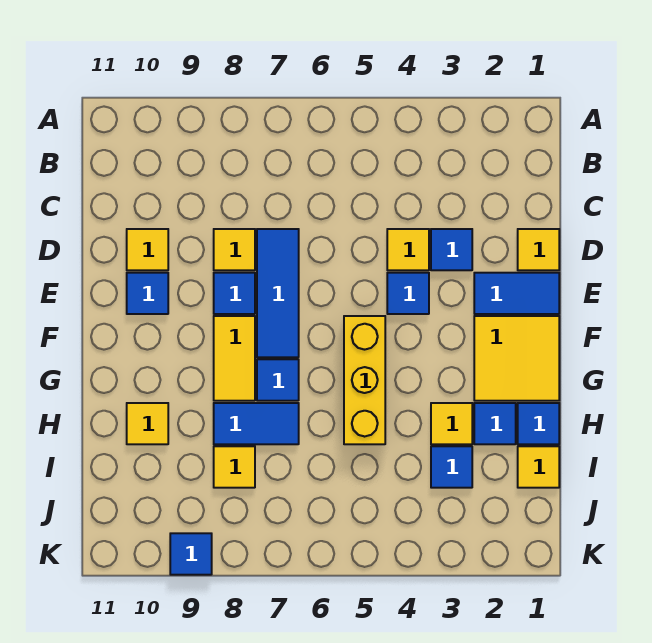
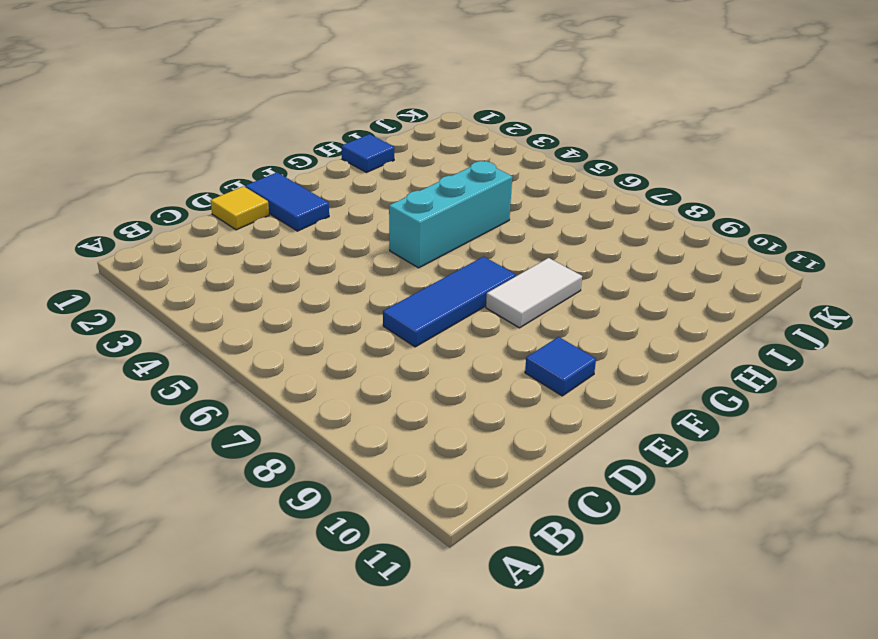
cyan 1x3 brick [389,161,512,268] -> yellow 1x3 brick [344,316,385,444]
white 1x2 tile [486,258,582,328] -> yellow 1x2 tile [214,316,255,401]
none -> blue 1x1 tile [431,229,472,270]
none -> yellow 1x1 tile [387,229,429,270]
none -> yellow 1x1 tile [214,229,255,270]

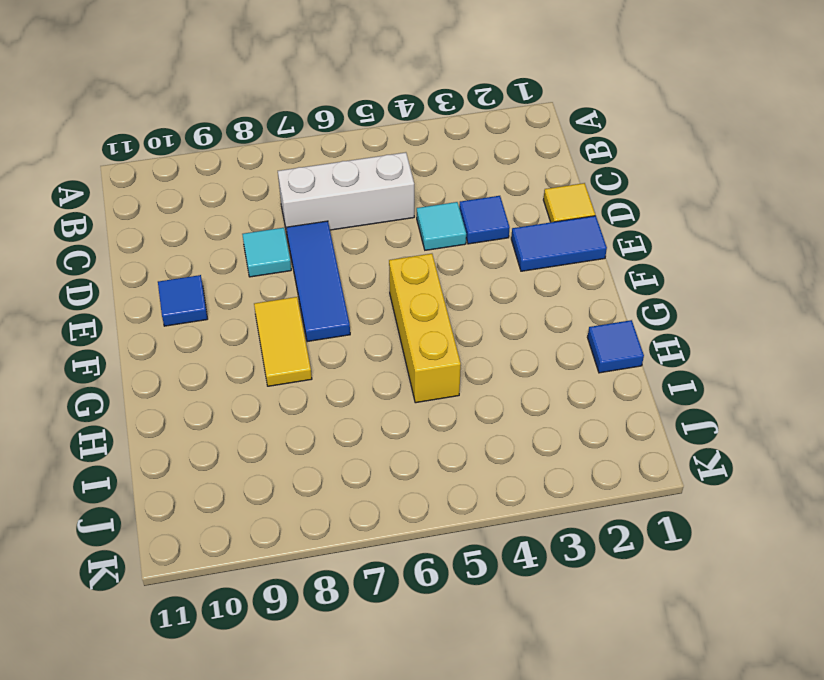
white 1x3 brick [278,152,414,233] -> none
cyan 1x1 tile [417,202,466,250] -> yellow 1x1 tile [387,229,429,270]
cyan 1x1 tile [242,228,291,277] -> yellow 1x1 tile [214,229,255,270]
none -> yellow 1x1 tile [127,229,168,270]
none -> blue 1x1 tile [387,273,429,314]
none -> blue 1x1 tile [214,273,255,314]

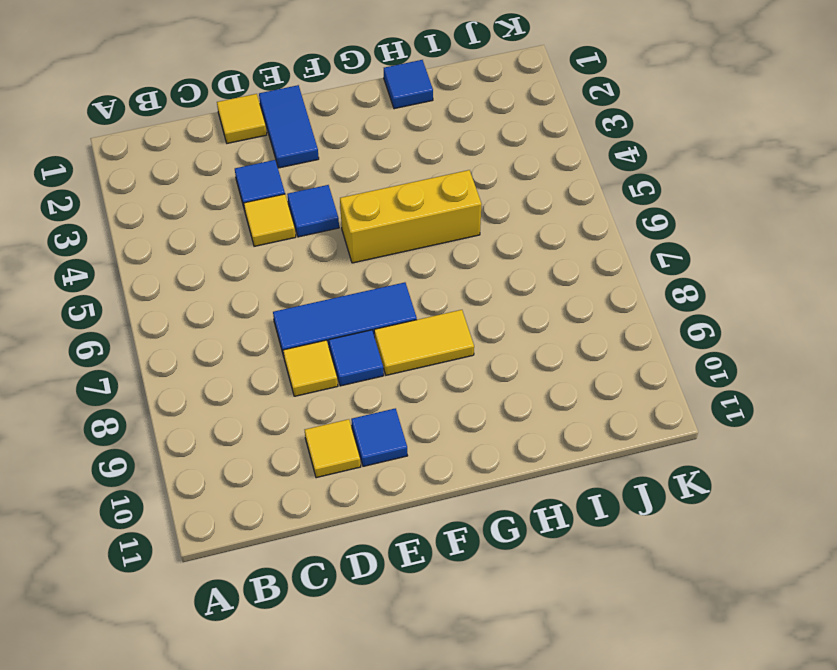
none -> yellow 2x2 tile [474,316,559,401]
none -> blue 1x1 tile [257,359,299,401]
none -> blue 1x1 tile [474,403,516,444]

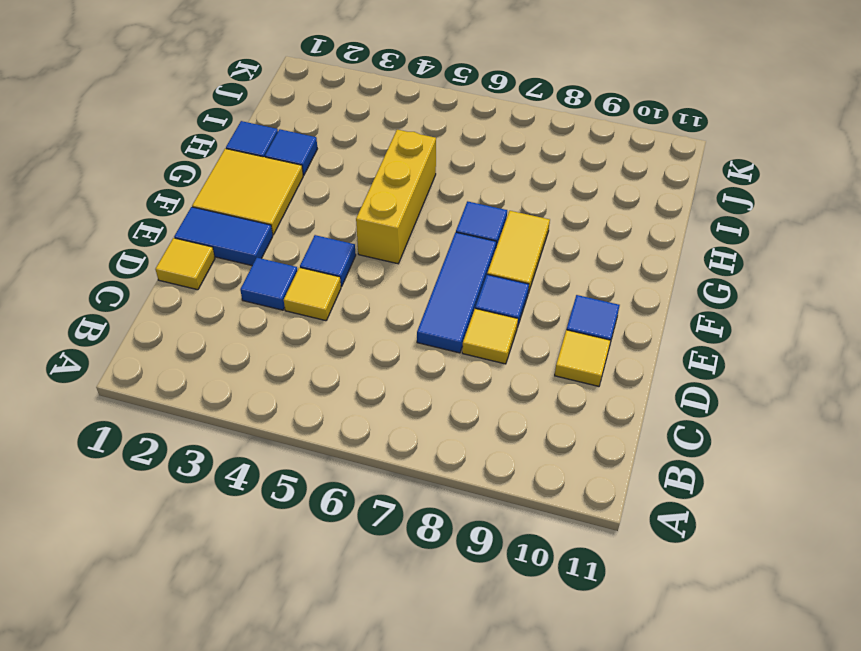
none -> yellow 1x1 tile [431,403,472,444]
none -> blue 1x2 tile [214,403,299,444]
none -> yellow 1x1 tile [127,403,168,444]

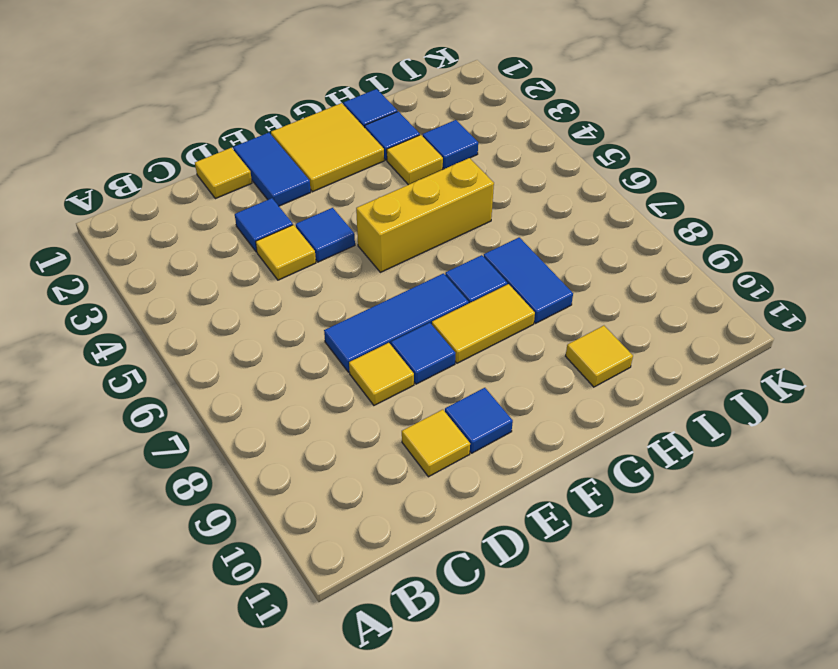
none -> yellow 1x1 tile [518,446,559,488]
none -> yellow 1x1 tile [214,446,255,488]
none -> blue 1x1 tile [170,533,212,575]

